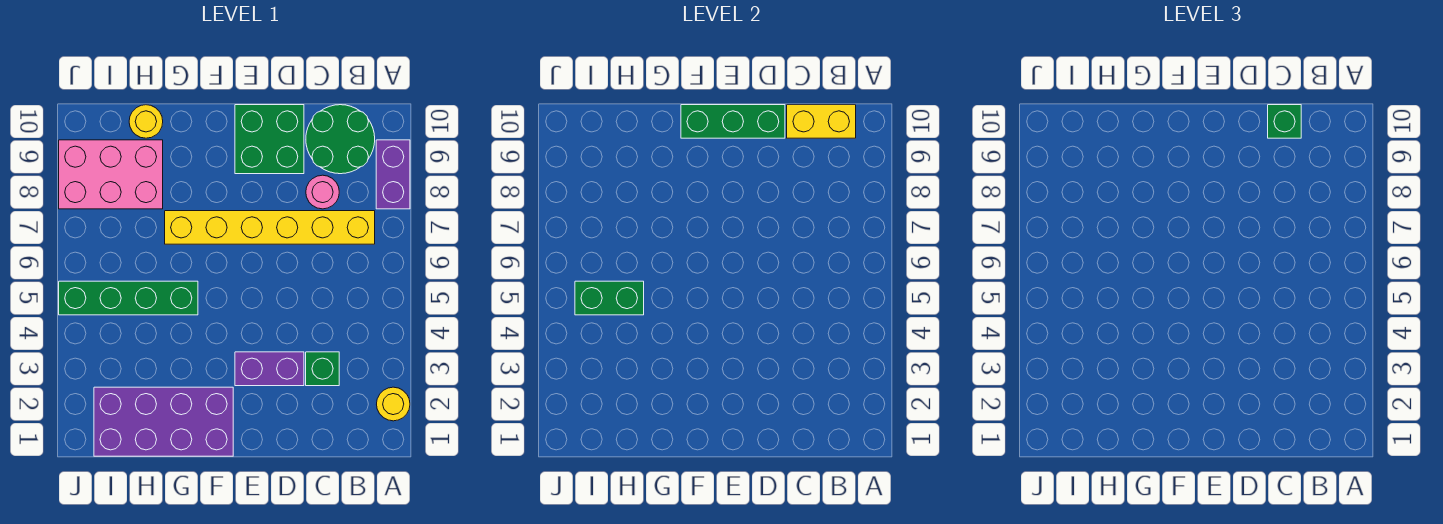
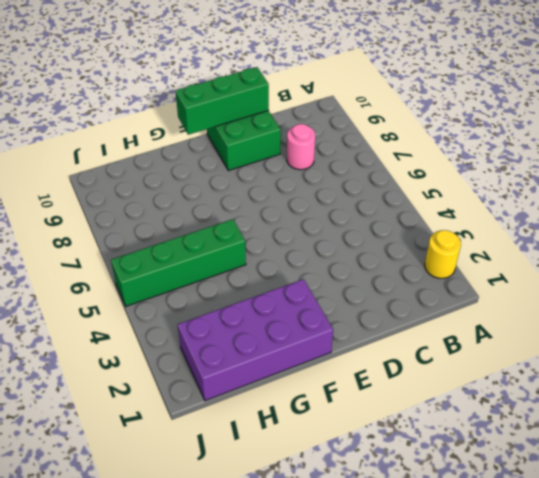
none -> purple 1x2 brick [376,140,410,209]
none -> yellow 1x6 brick [165,211,375,244]
none -> green 2x2 round brick [306,105,375,174]

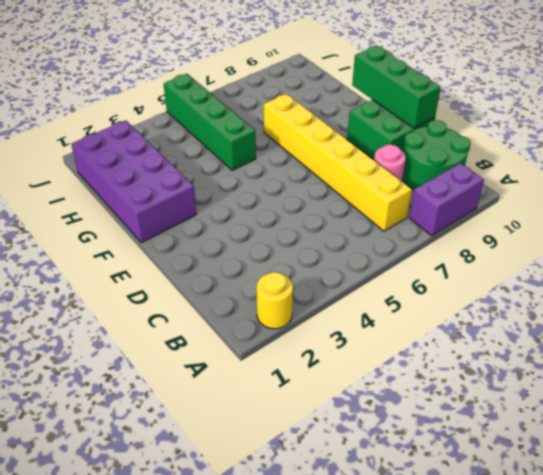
none -> green 1x1 brick [306,352,339,386]
none -> purple 1x2 brick [235,352,304,386]
none -> pink 2x3 brick [59,140,163,209]

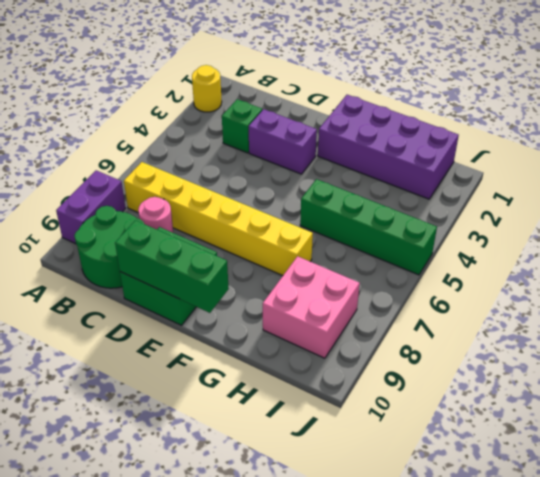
pink 2x2 brick [263,256,360,358] -> pink 2x3 brick [59,140,163,209]
none -> yellow 1x1 round brick [129,105,163,138]
none -> yellow 1x2 brick [787,105,856,138]
none -> green 1x2 brick [575,281,644,315]

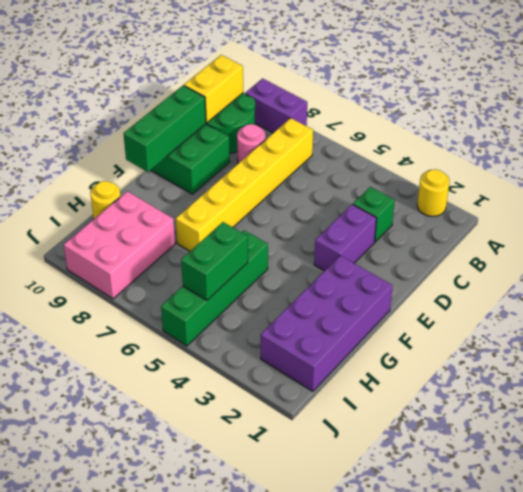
none -> green 1x1 brick [1268,105,1301,138]

